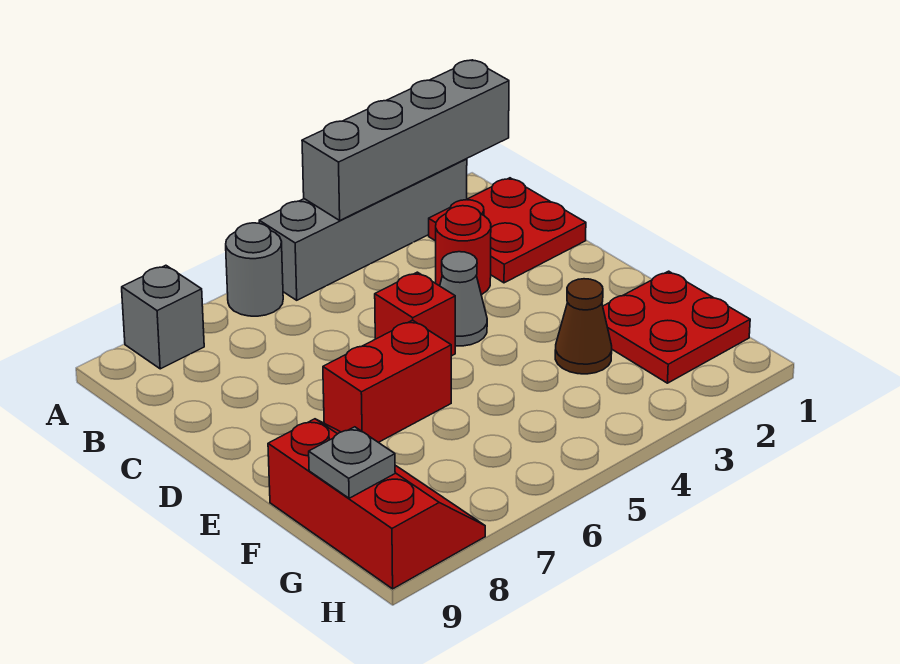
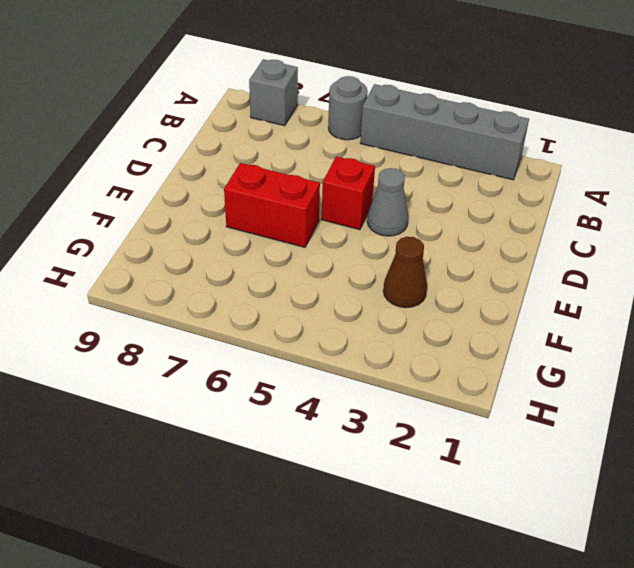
none -> red 2x2 plate [429,178,586,283]
none -> red 1x1 round brick [436,206,491,295]
none -> red 2x2 plate [603,271,750,383]

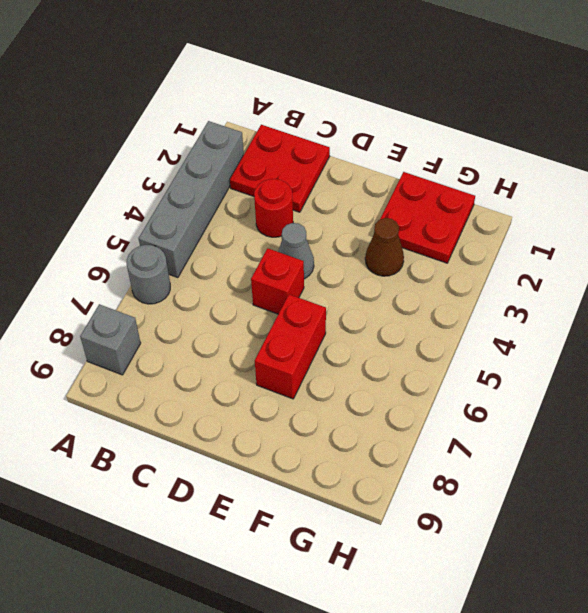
none -> red 2x3 slope [268,419,485,589]
none -> grey 1x4 brick [302,60,509,220]
none -> grey 1x1 plate [309,427,395,498]

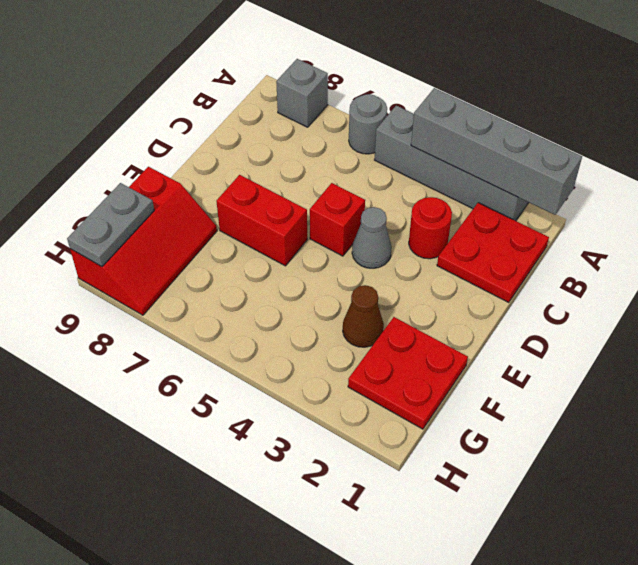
grey 1x2 plate [67,183,154,267] -> grey 1x1 plate [309,427,395,498]

